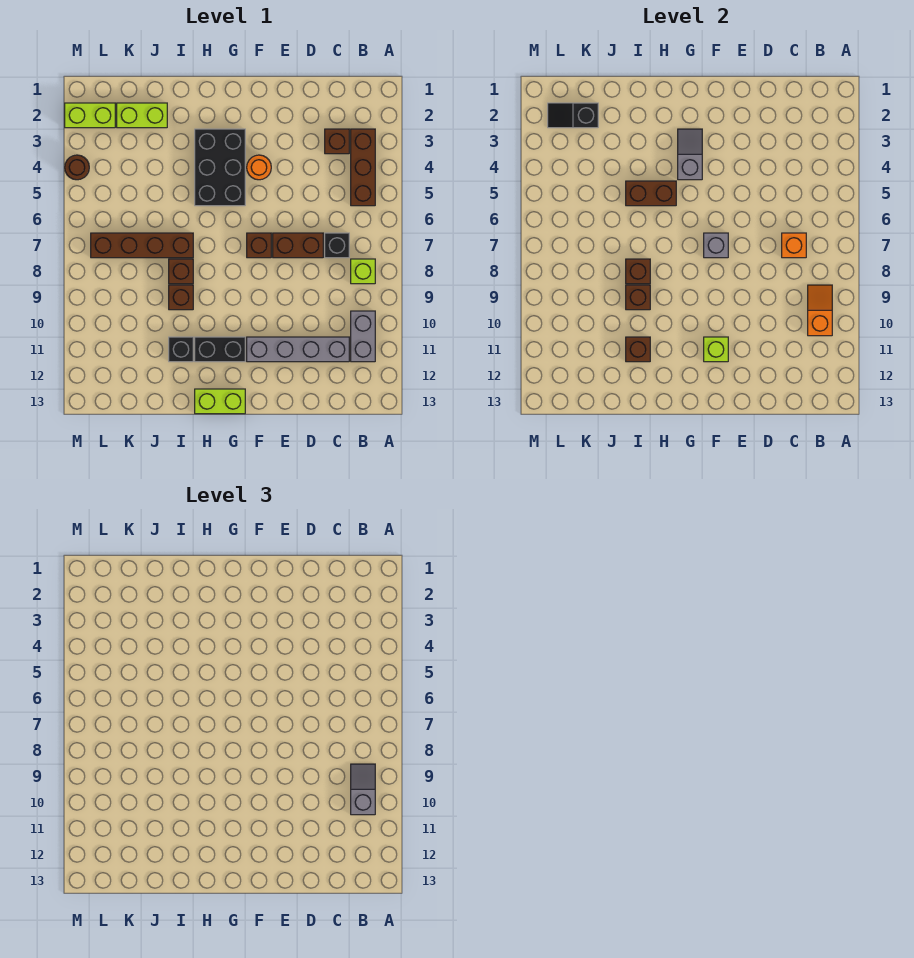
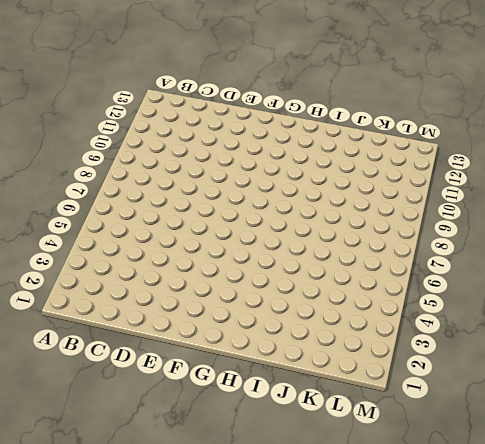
none -> brown 1x3 brick [351,129,375,206]
none -> lime 1x1 brick [351,259,375,284]
none -> grey 1x2 brick [351,311,375,362]
none -> brown 1x1 brick [325,129,349,154]

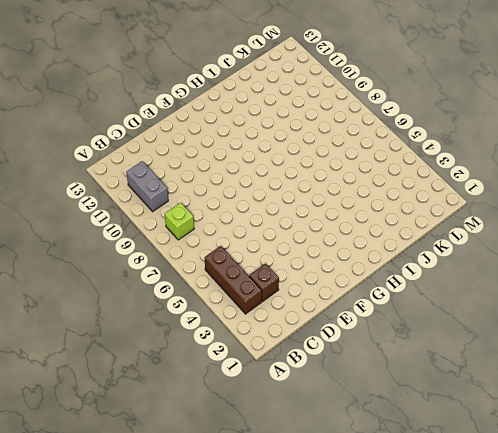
none -> black 1x1 brick [325,233,349,258]
none -> grey 1x4 brick [247,337,349,362]
none -> brown 1x2 brick [273,233,323,258]
none -> orange 1x1 round brick [247,155,271,180]

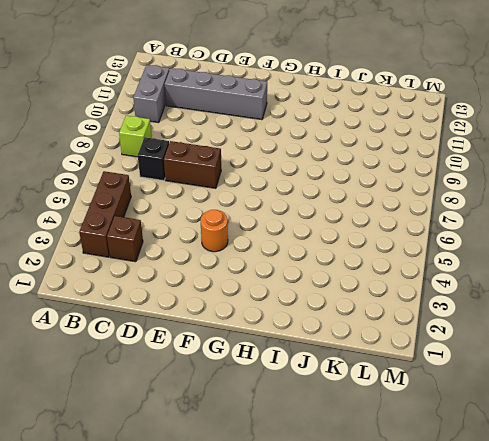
none -> brown 1x1 brick [247,233,271,258]
none -> black 2x3 brick [195,129,245,206]
none -> black 1x2 brick [195,337,245,362]
none -> lime 1x2 brick [195,389,245,414]

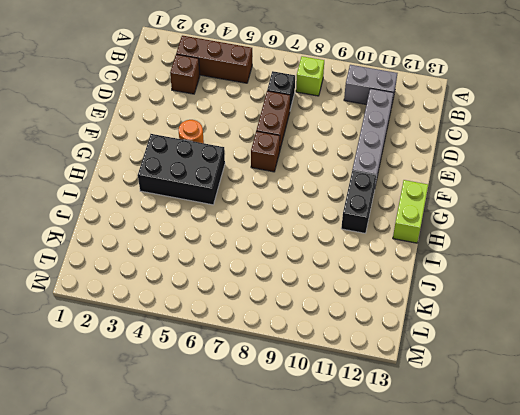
none -> brown 1x4 brick [91,233,193,258]
none -> brown 1x1 brick [169,259,193,284]
none -> brown 1x1 brick [169,285,193,310]
none -> black 1x1 brick [169,337,193,362]

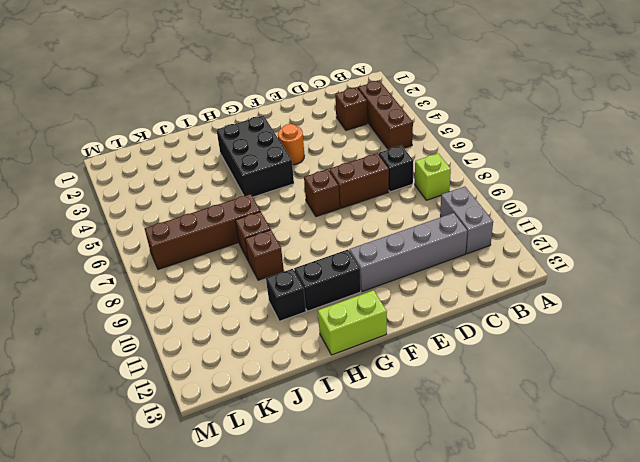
none -> lime 1x2 brick [117,103,167,128]
none -> lime 1x2 brick [65,103,115,128]
none -> brown 1x1 round brick [65,155,89,180]
none -> orange 1x2 slope [808,285,832,336]

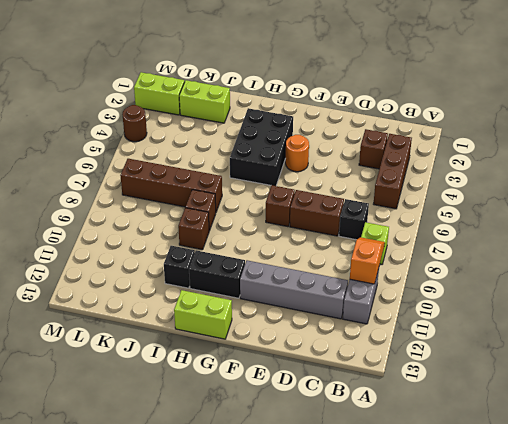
none -> orange 1x1 brick [782,233,806,258]
none -> grey 1x1 brick [704,233,728,258]
none -> lime 1x1 brick [704,337,728,362]
none -> grey 1x2 slope [678,129,702,180]

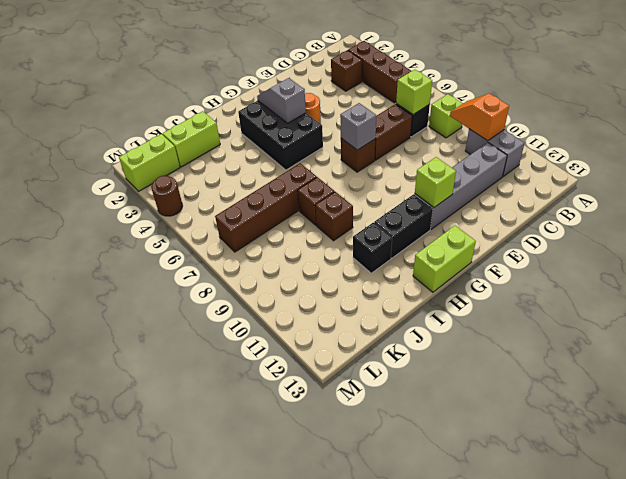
lime 1x1 brick [396,69,432,115] -> orange 1x1 brick [782,233,806,258]
none -> brown 1x2 brick [626,181,676,206]
none -> brown 1x1 brick [626,259,650,284]
none -> brown 1x1 brick [626,285,650,310]
none -> brown 1x1 brick [626,337,650,362]

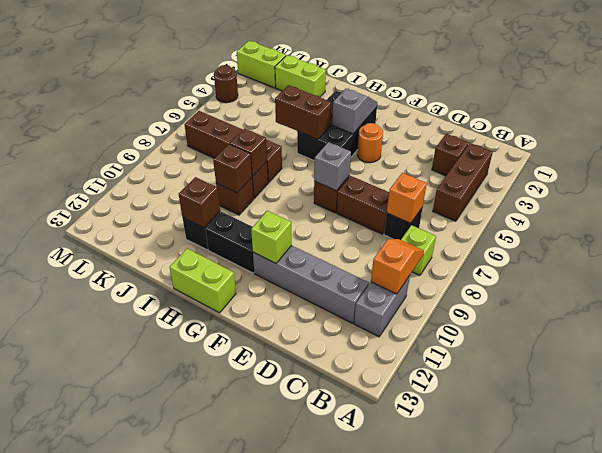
none -> black 1x2 slope [548,103,598,128]
none -> grey 1x2 slope [351,764,375,815]

